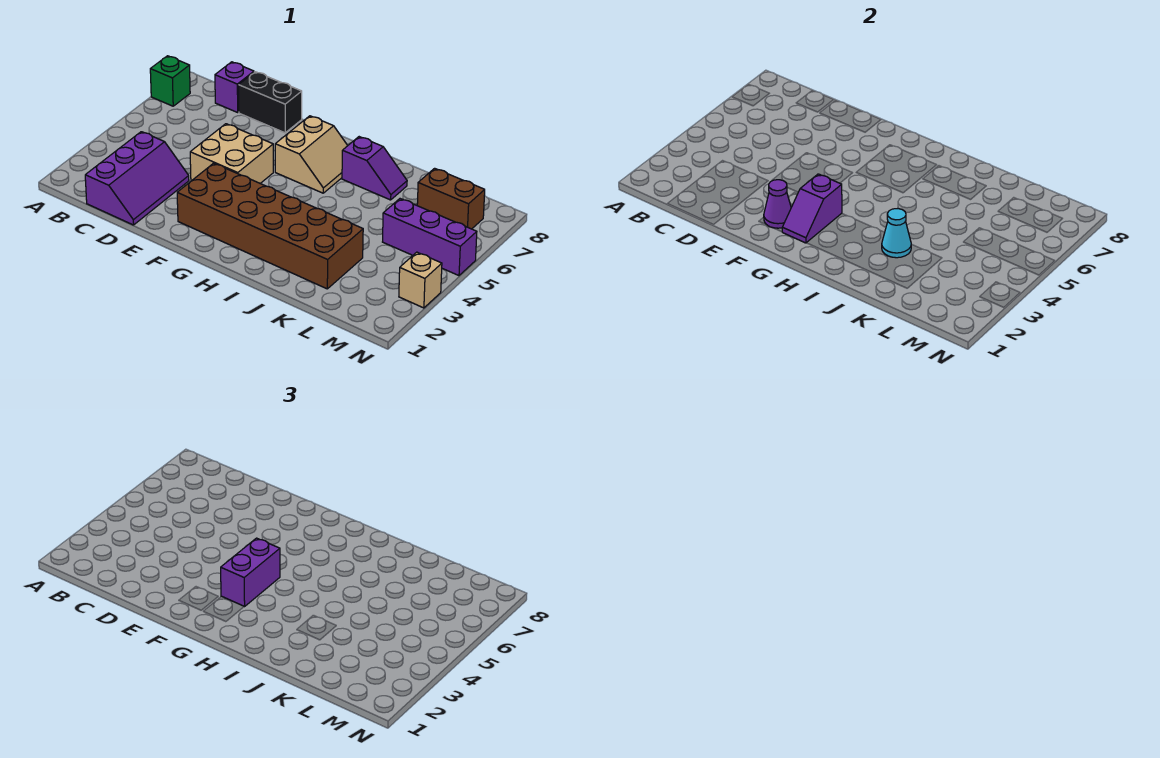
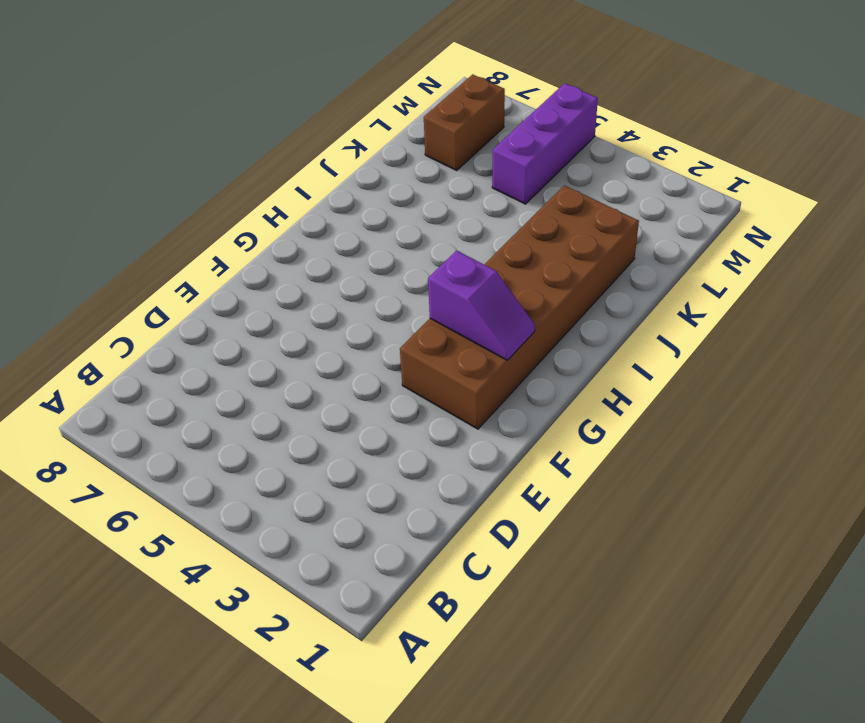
none -> green 1x1 brick [150,56,190,106]
none -> purple 2x3 slope [85,132,189,225]
none -> purple 1x1 brick [215,62,254,112]

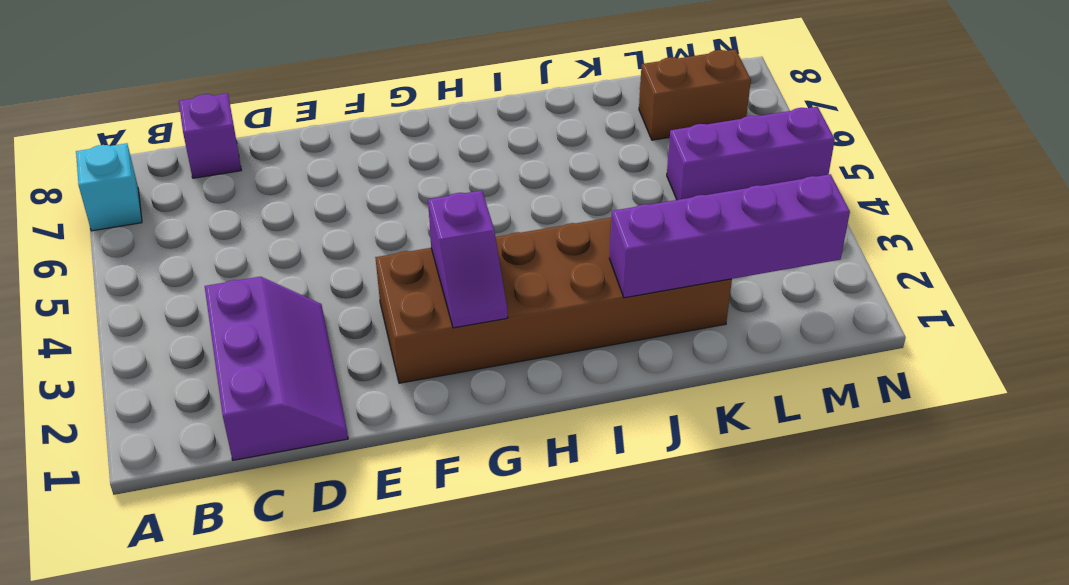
cyan 1x1 brick [76,143,142,231] -> green 1x1 brick [150,56,190,106]
purple 1x4 brick [609,174,850,298] -> none
none -> black 1x2 brick [239,72,302,133]
none -> tan 2x2 brick [190,124,273,183]
none -> tan 2x2 slope [275,116,348,193]

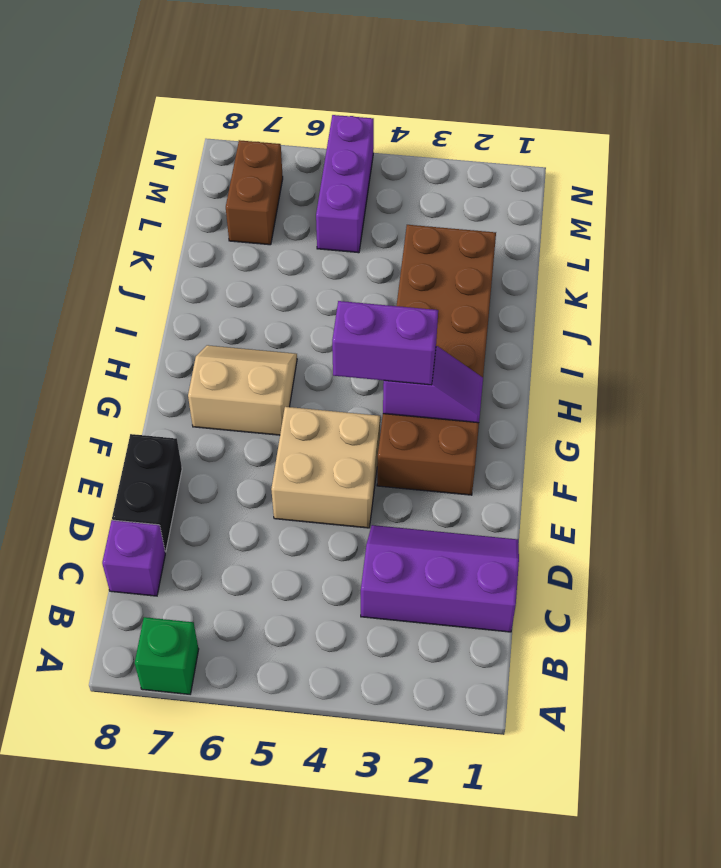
none -> purple 1x2 slope [342,137,407,200]
none -> tan 1x1 brick [399,252,442,308]
none -> purple 1x1 cone [764,180,791,228]

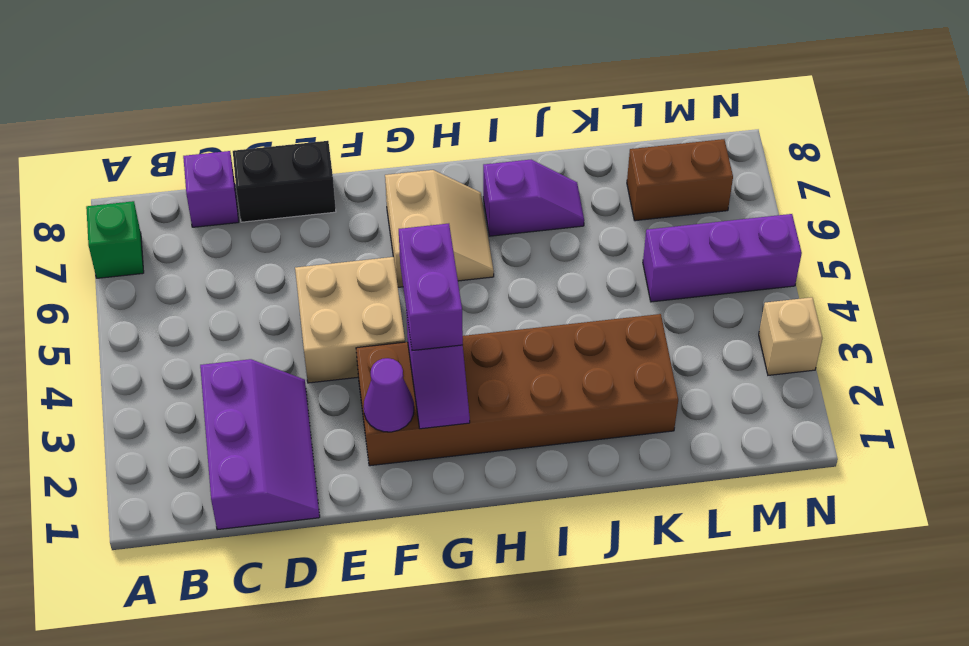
none -> cyan 1x1 cone [882,209,911,258]

